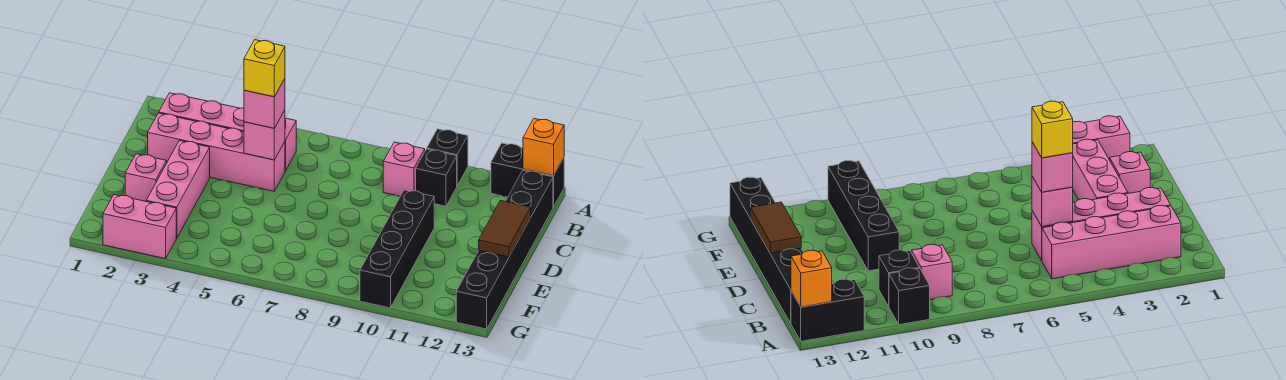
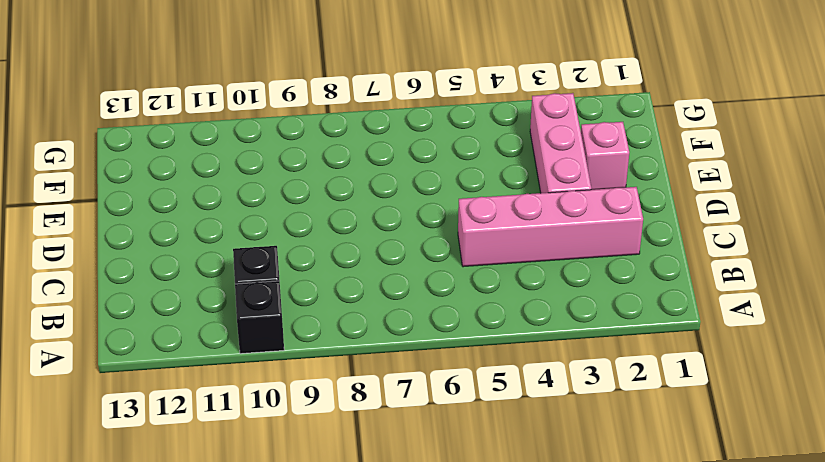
none -> black 1x2 brick [491,143,564,207]
none -> pink 1x4 brick [159,93,296,171]
none -> pink 1x1 brick [383,142,425,196]

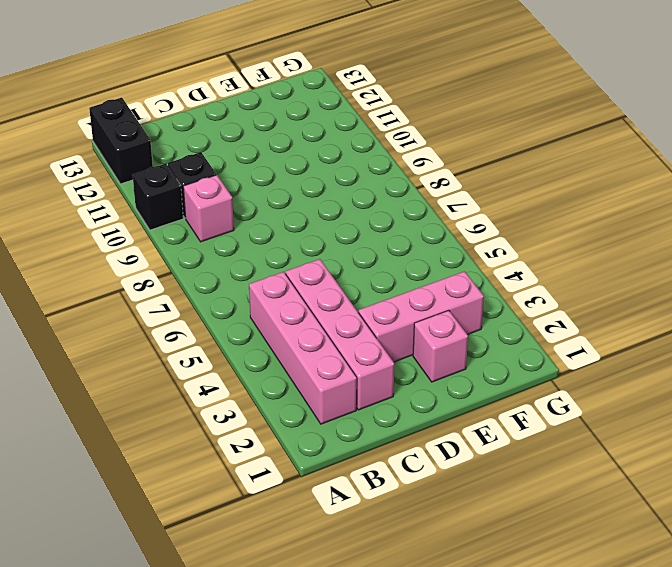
none -> black 1x6 brick [456,170,553,329]
none -> black 1x4 brick [360,190,434,308]
none -> pink 1x2 brick [103,195,176,259]

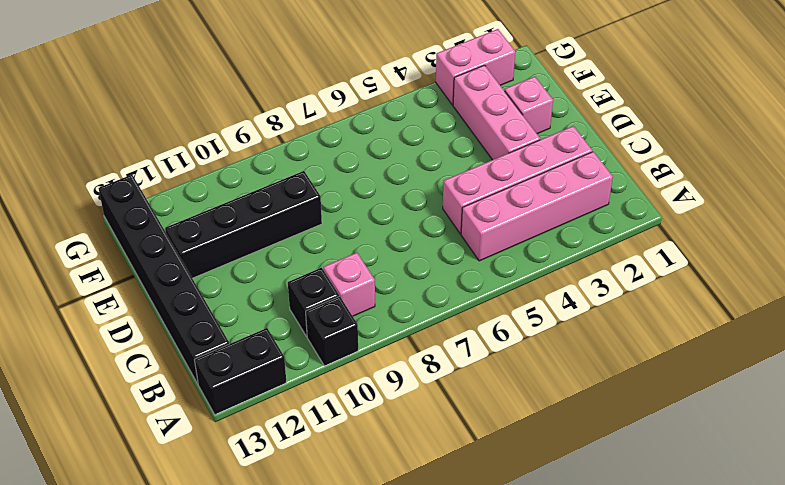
black 1x4 brick [165,171,322,278] -> black 1x4 brick turned to [360,190,434,308]
none -> orange 1x1 brick [523,119,564,176]
none -> pink 1x1 brick [244,110,285,160]
none -> brown 1x2 tile [479,201,531,257]

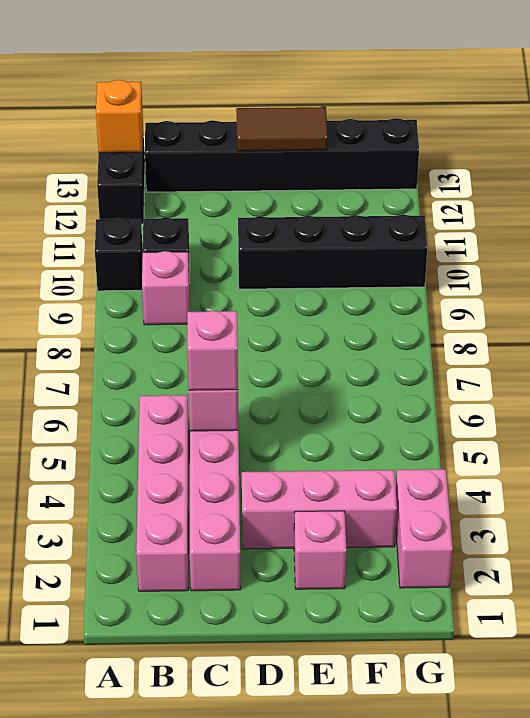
none -> yellow 1x1 brick [244,40,285,97]

